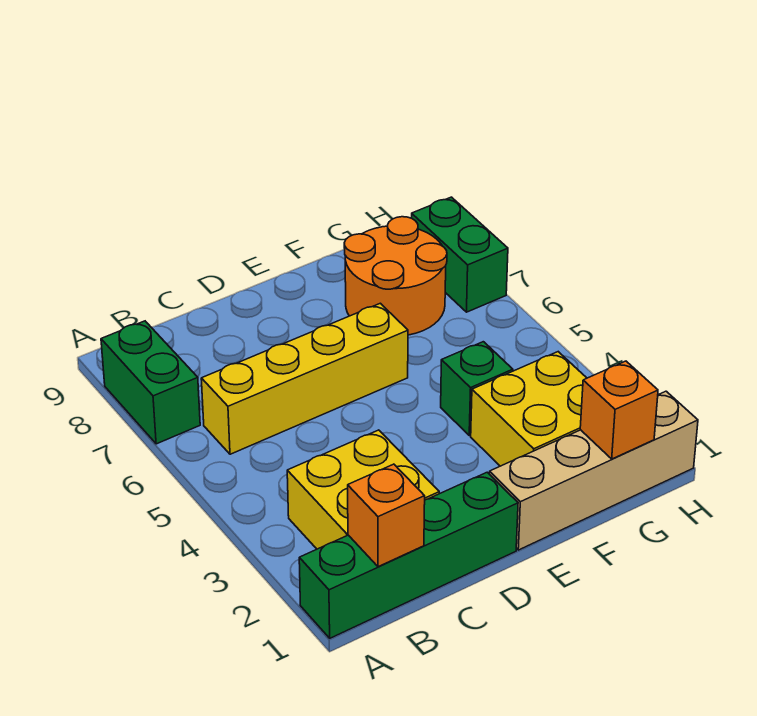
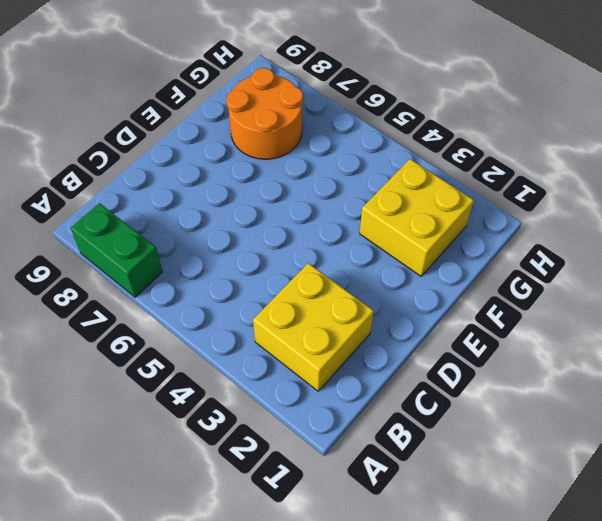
none -> green 1x4 brick [299,472,518,638]
none -> yellow 1x4 brick [201,303,408,454]

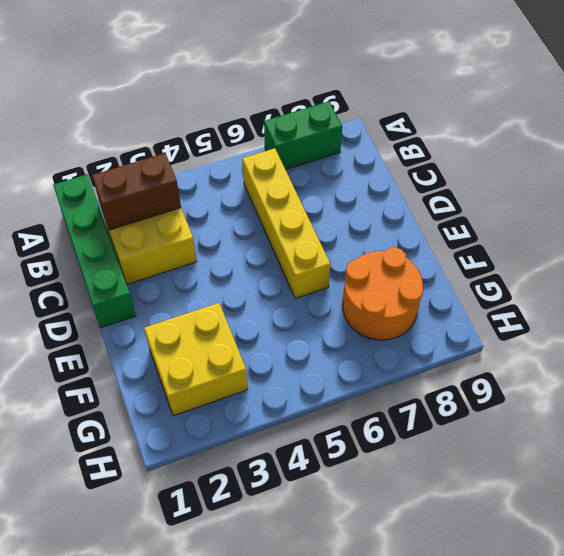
brown 1x2 brick [92,153,181,230] -> none
none -> tan 1x4 brick [489,391,698,550]
none -> green 1x1 brick [441,342,513,435]

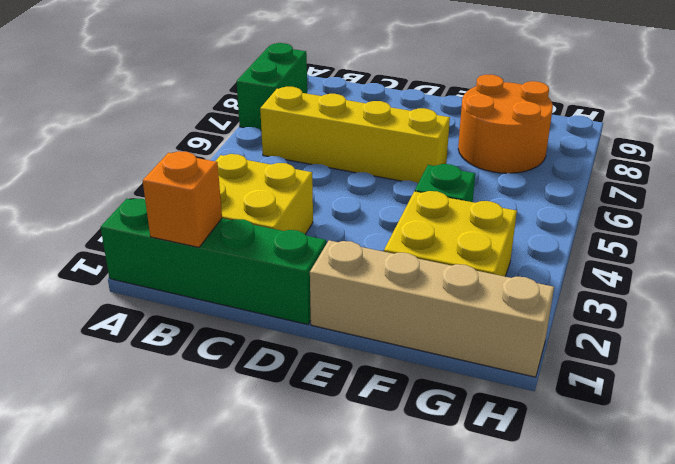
none -> green 1x2 brick [412,197,508,312]
none -> orange 1x1 brick [580,361,658,459]

